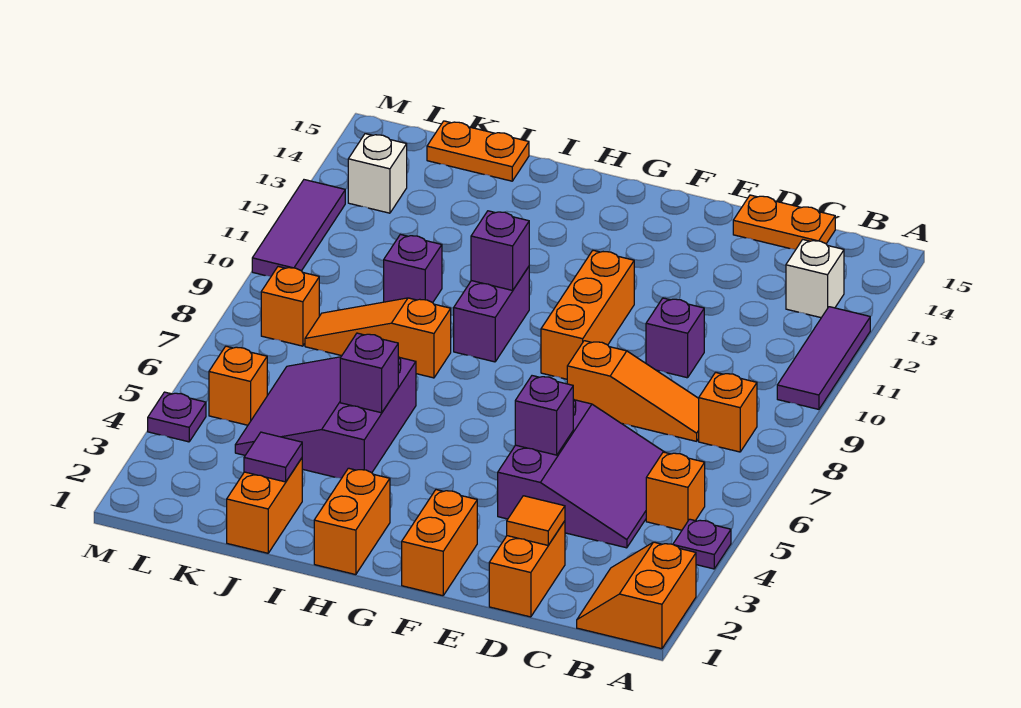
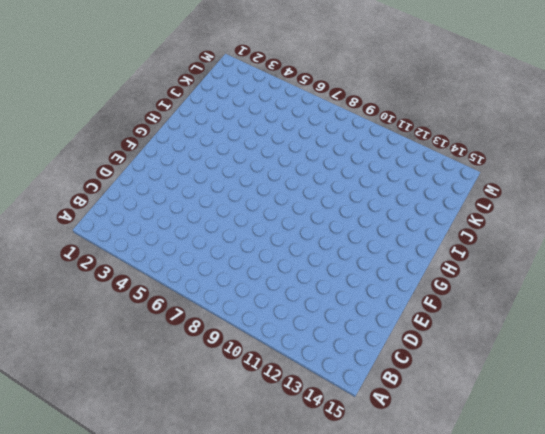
none -> orange 2x2 slope [577,542,696,649]
none -> purple 1x1 plate [673,519,731,569]
none -> purple 1x3 tile [777,307,870,409]
none -> orange 1x1 brick [646,452,705,530]

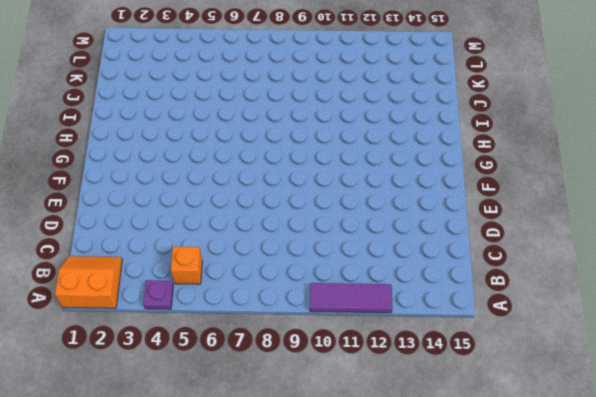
none -> orange 1x1 brick [699,372,757,452]
none -> white 1x1 brick [786,240,844,318]
none -> purple 3x3 slope [498,399,664,548]
none -> orange 1x3 slope [567,341,699,441]

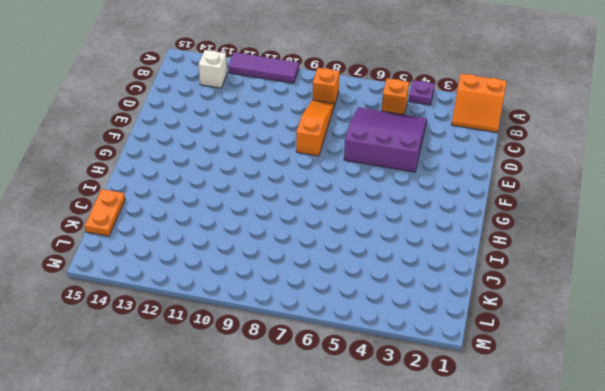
none -> orange 1x2 plate [733,195,835,250]
none -> orange 1x2 brick [489,521,565,617]
none -> purple 1x1 brick [646,298,704,378]
none -> orange 1x2 brick [402,490,477,596]

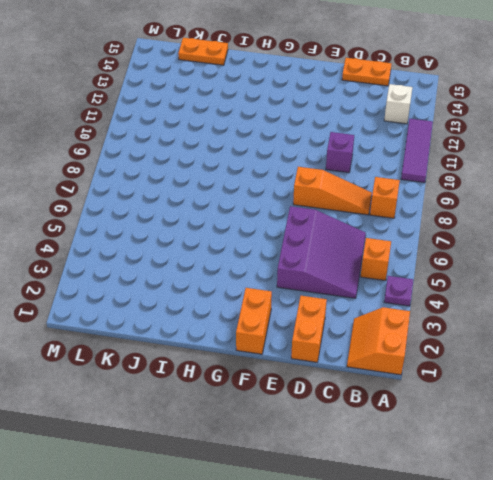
none -> orange 1x3 brick [541,250,634,379]
none -> orange 1x2 brick [314,468,390,575]
none -> purple 1x2 brick [454,267,529,362]
none -> purple 3x3 slope [235,357,416,478]

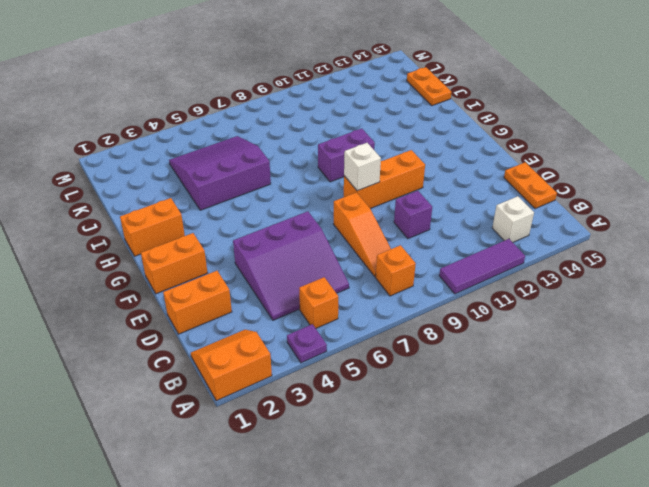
white 1x1 brick [344,143,381,191] -> white 1x1 brick moved to [348,134,407,213]
none -> orange 1x3 slope [305,298,451,378]
none -> orange 1x2 brick [227,458,302,553]
none -> purple 1x1 brick [384,235,442,303]
none -> orange 1x1 brick [209,346,267,425]

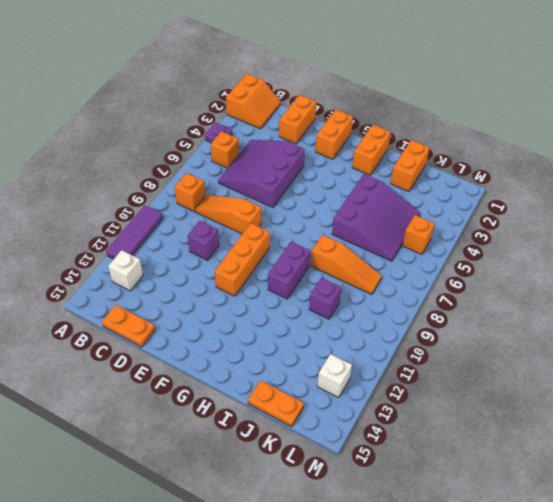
none -> orange 1x1 brick [261,267,319,346]
none -> purple 1x1 plate [148,392,206,442]
none -> purple 1x3 tile [252,180,345,276]
none -> orange 1x1 tile [507,496,565,545]

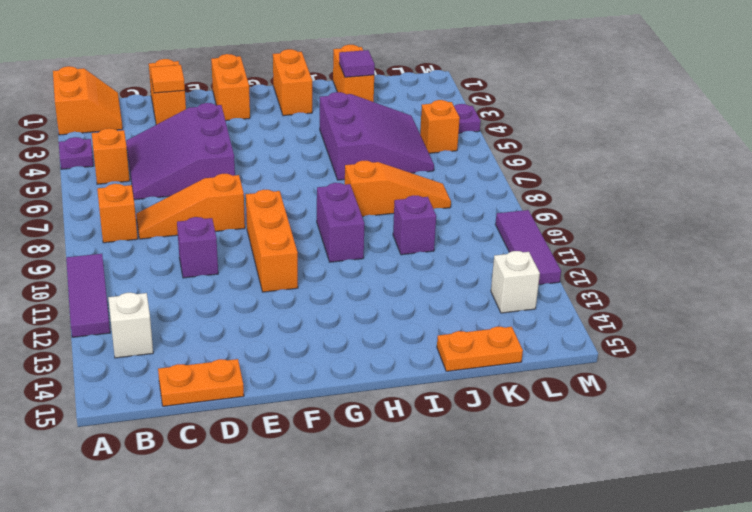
none -> orange 1x1 brick [261,267,319,346]
none -> purple 1x1 brick [515,376,573,455]
none -> purple 1x1 brick [471,211,529,290]
none -> purple 1x1 brick [340,333,398,413]

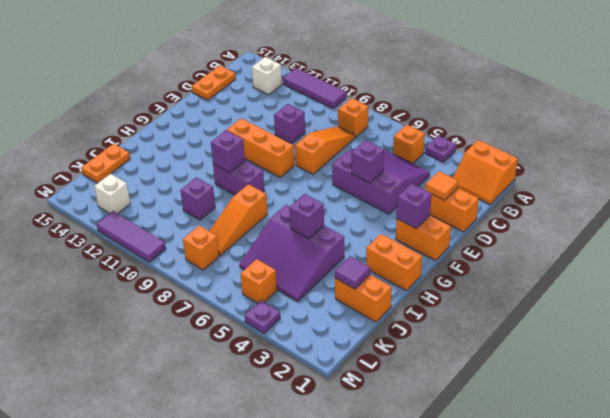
purple 1x1 brick [397,184,431,228] -> none

